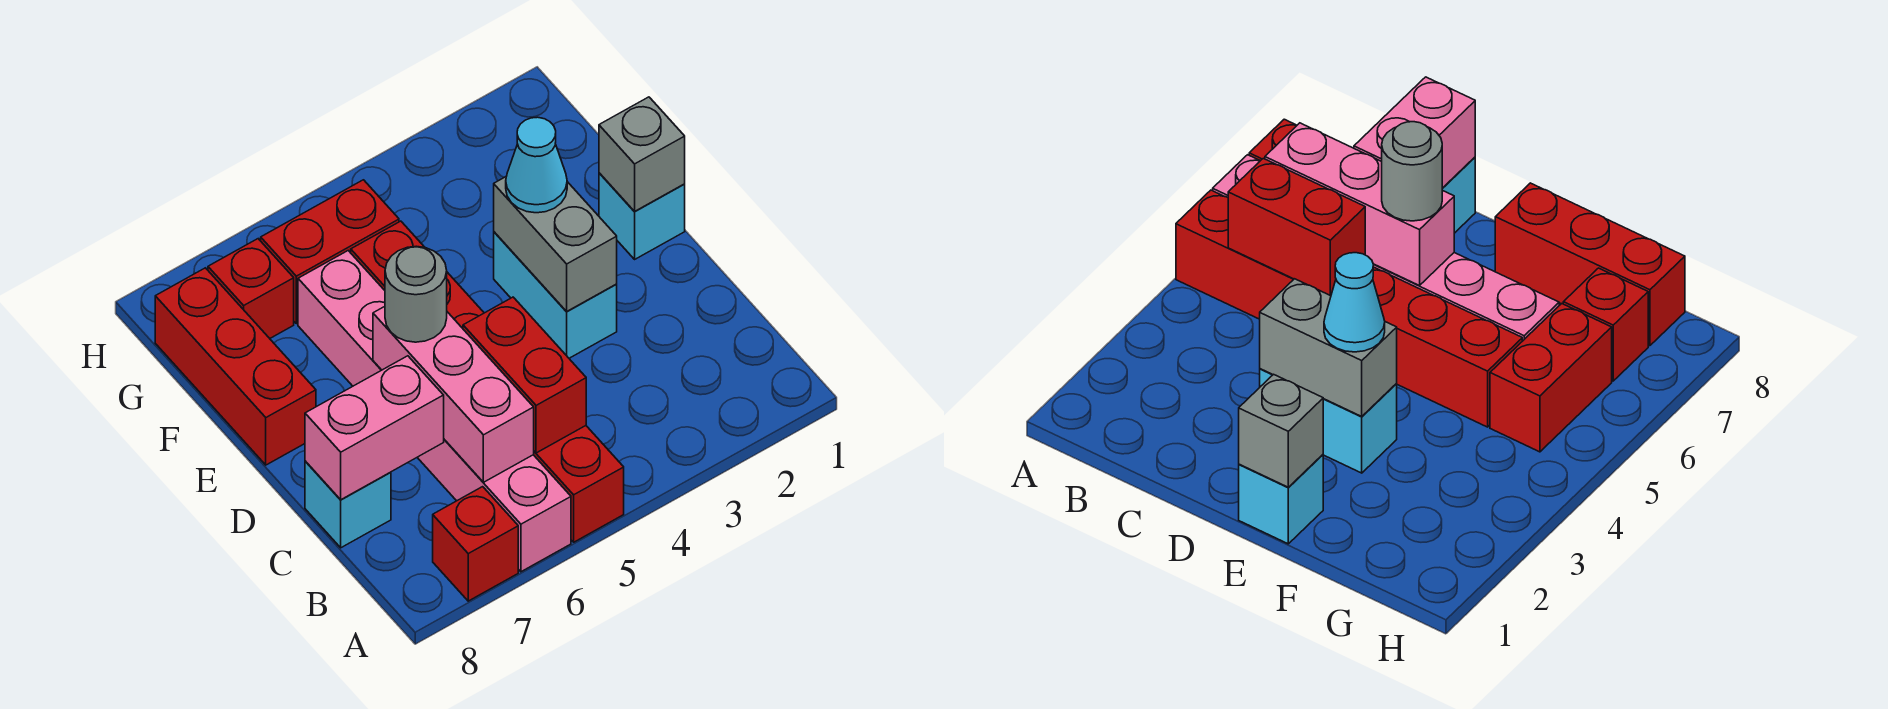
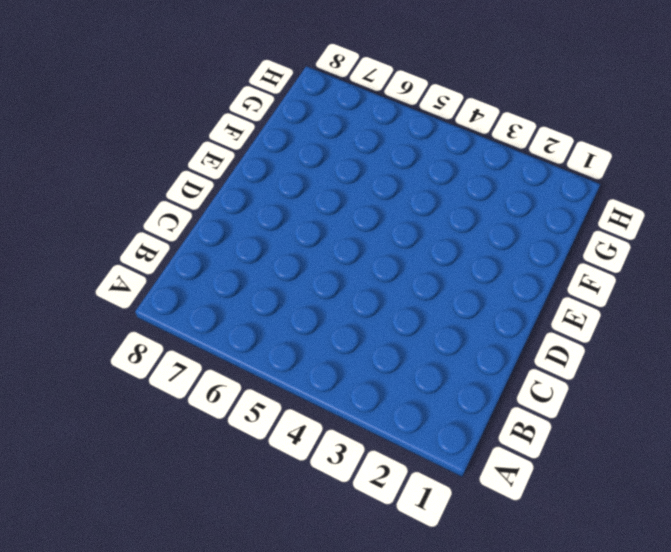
none -> red 1x6 brick [351,221,624,542]
none -> pink 1x6 brick [298,251,571,572]
none -> red 1x1 brick [433,487,518,601]

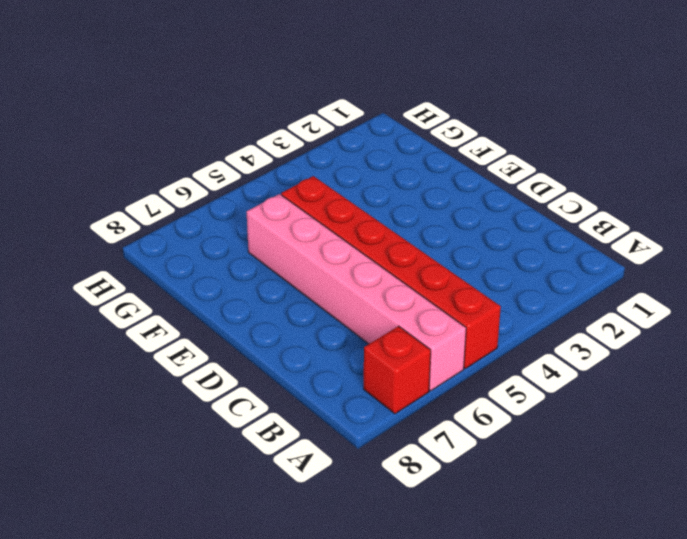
none -> cyan 1x1 brick [305,461,391,548]
none -> cyan 1x2 brick [494,232,617,358]
none -> cyan 1x1 brick [599,173,685,259]

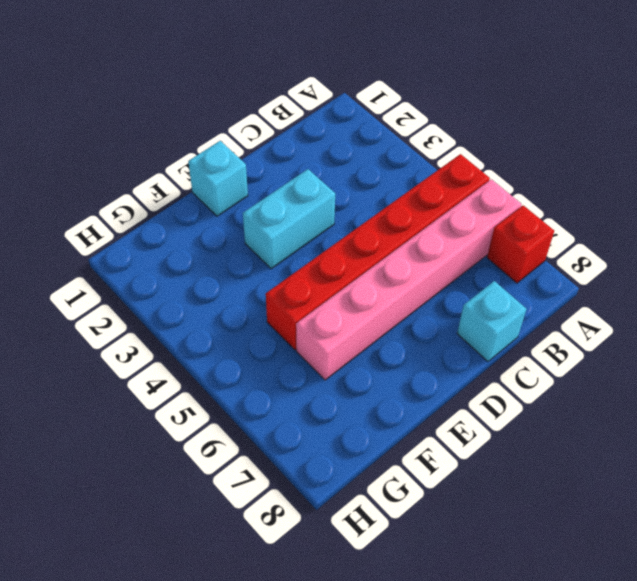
none -> red 1x3 brick [155,268,316,465]
none -> red 1x2 brick [261,180,399,324]
none -> red 1x1 brick [208,239,294,338]

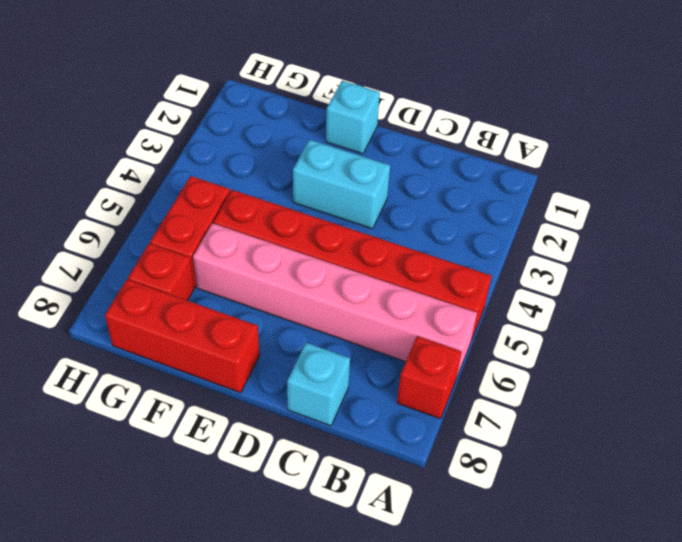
none -> red 1x2 brick [463,297,586,453]
none -> pink 1x3 brick [373,307,534,482]
none -> pink 1x2 brick [305,356,444,500]

